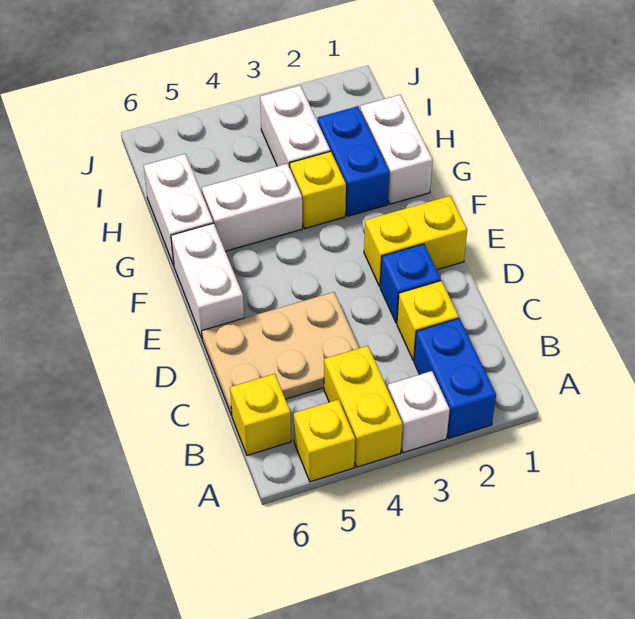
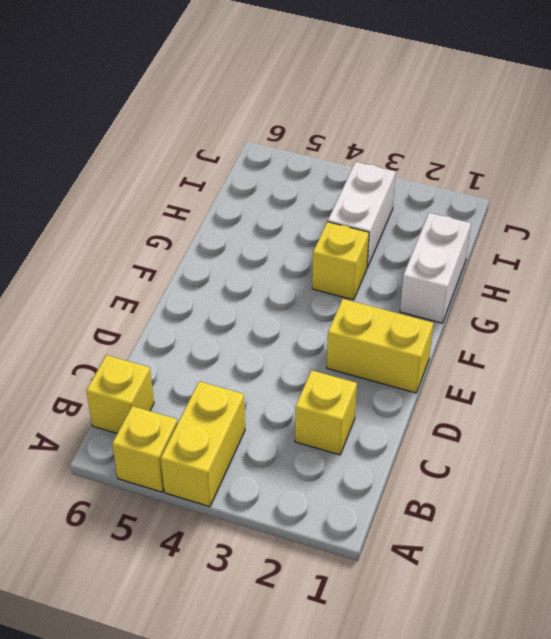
none -> blue 1x2 brick [414,318,496,438]
none -> white 1x1 brick [388,371,450,453]
none -> tan 2x3 plate [202,292,359,416]

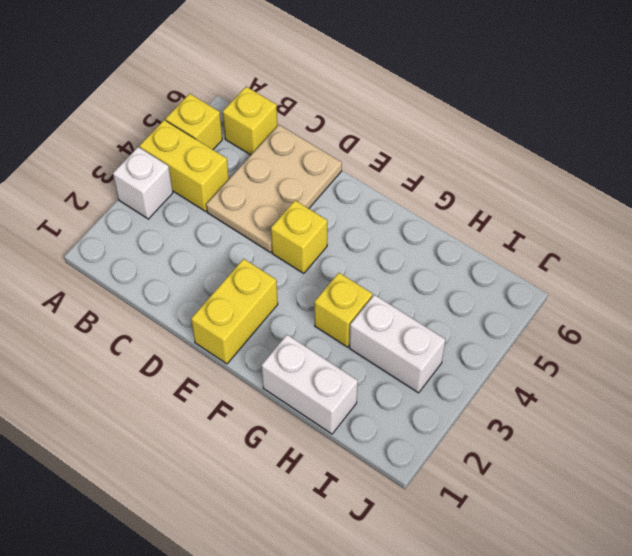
yellow 1x1 brick [271,201,327,274] -> yellow 1x1 brick moved to [397,281,459,361]
none -> blue 1x2 brick [414,318,496,438]
none -> blue 1x1 brick [380,244,441,323]
none -> white 1x2 brick [171,223,244,338]

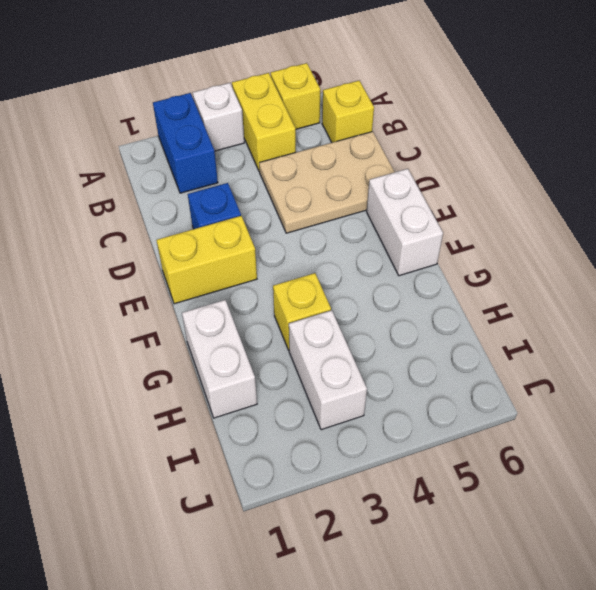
none -> yellow 1x1 brick [397,281,459,361]
none -> blue 1x2 brick [318,106,389,216]
none -> white 1x2 brick [202,164,302,251]

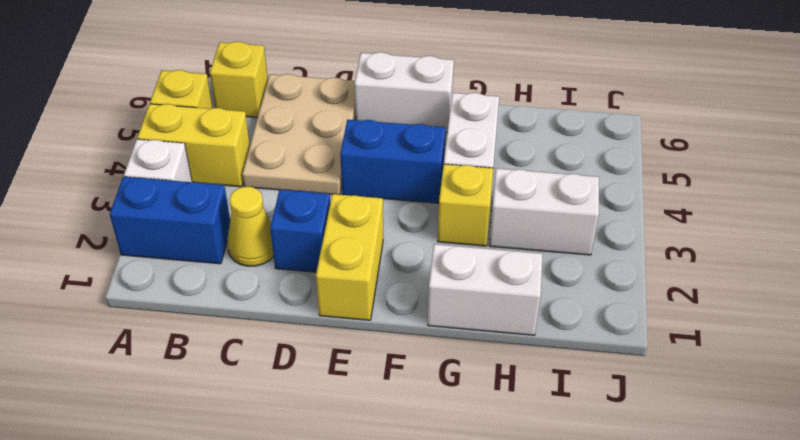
yellow 1x1 cone [227,187,274,266] -> yellow 1x1 brick [397,281,459,361]
blue 1x2 brick [340,120,446,203] -> blue 1x2 brick moved to [318,106,389,216]
none -> white 1x2 brick [144,154,213,266]

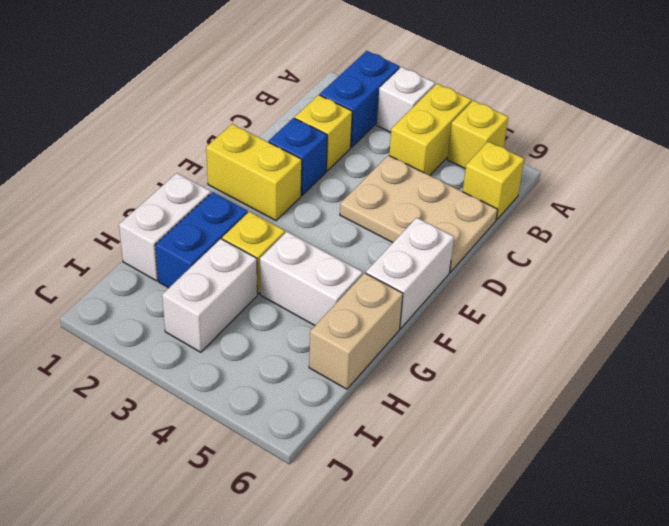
tan 1x2 brick [309,273,403,389] -> white 1x2 brick [144,154,213,266]

